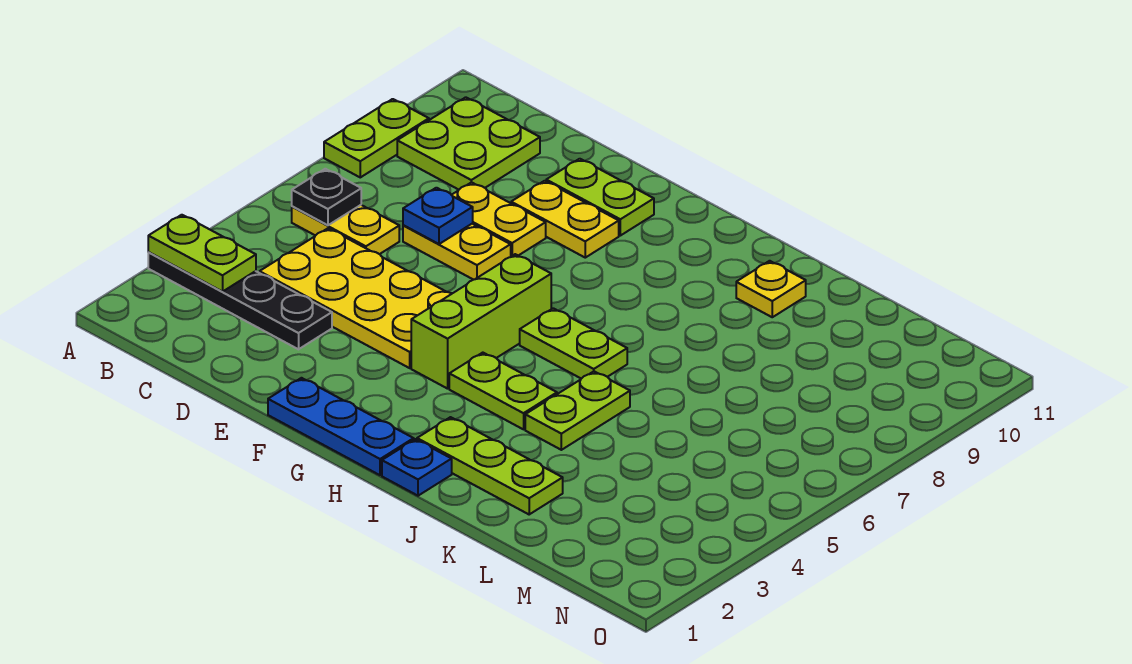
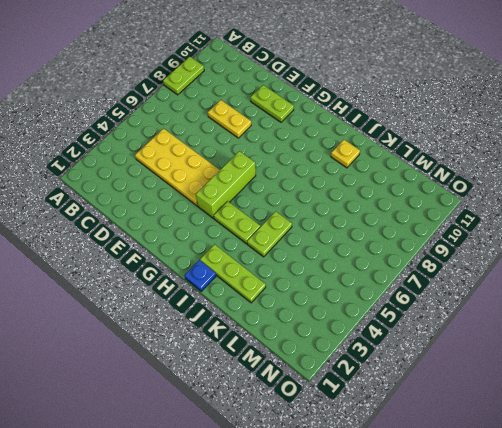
none -> black 1x4 plate [148,252,332,349]
none -> yellow 1x2 plate [292,205,399,254]
none -> lime 2x2 plate [397,97,540,190]

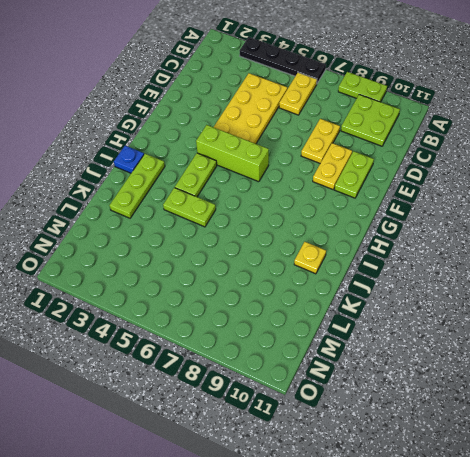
black 1x4 plate [240,37,326,83] -> black 1x4 plate turned to [148,252,332,349]
none -> yellow 1x2 plate [403,224,511,280]
none -> blue 1x3 plate [268,378,414,475]
none -> lime 1x2 plate [520,308,627,379]

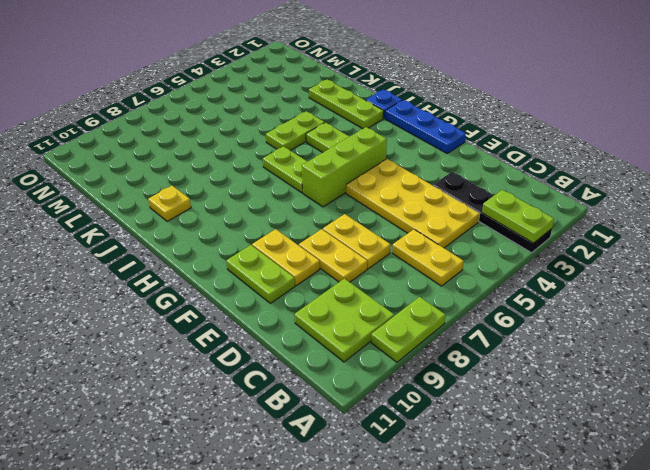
none -> black 1x1 plate [292,169,361,225]
none -> blue 1x1 plate [403,188,473,244]

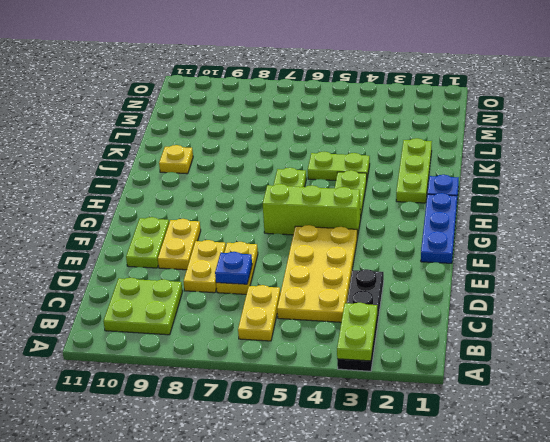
none -> lime 1x2 plate [324,99,429,177]
none -> black 1x1 plate [292,169,361,225]

